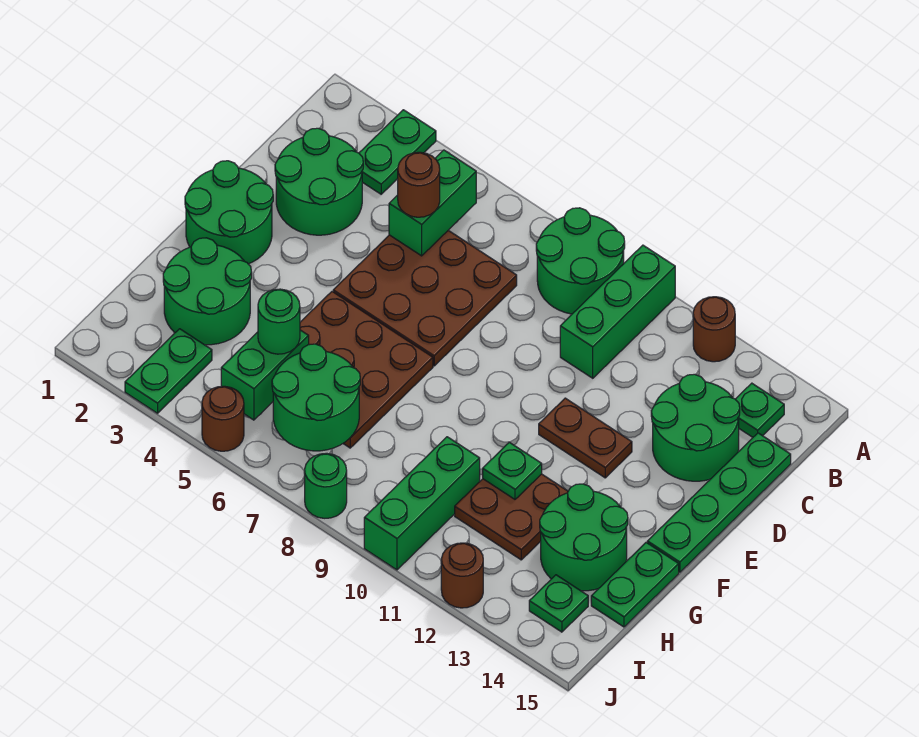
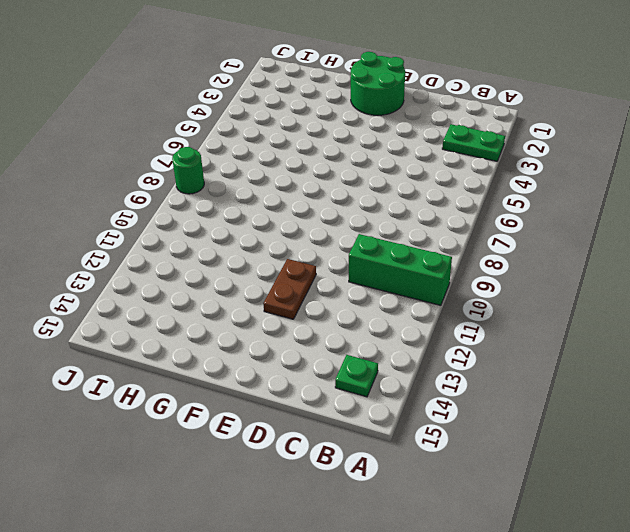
none -> green 2x2 round brick [536,208,625,314]
none -> brown 1x1 round brick [693,297,735,362]
none -> green 2x2 round brick [275,128,363,235]

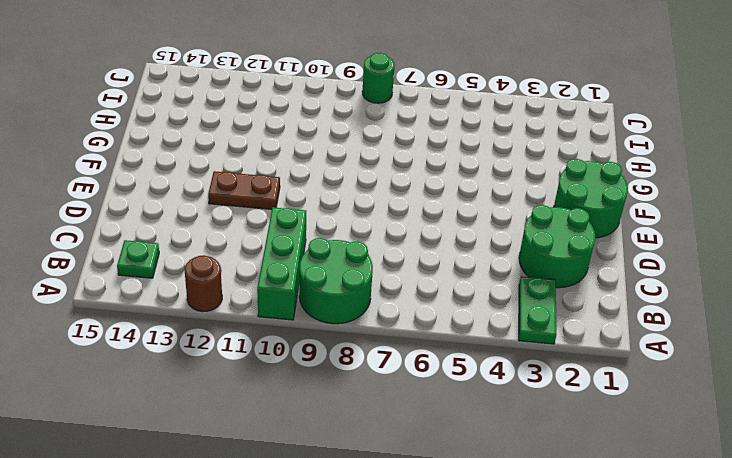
none -> brown 3x3 plate [333,230,517,366]
none -> green 2x2 round brick [651,374,740,481]
none -> green 1x4 plate [647,433,791,572]

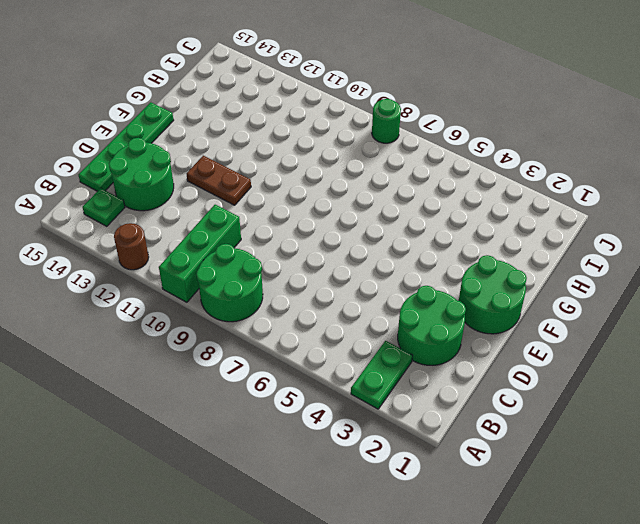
none -> brown 3x3 plate [333,230,517,366]
none -> brown 3x3 plate [300,292,433,448]
none -> green 2x2 round brick [163,238,252,345]

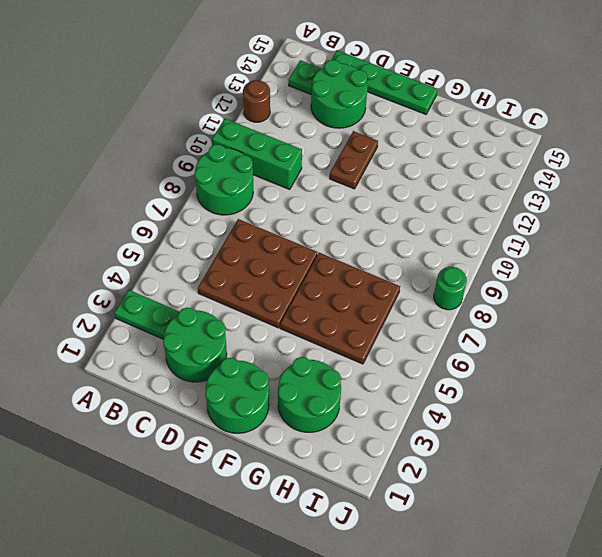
none -> brown 2x2 plate [455,474,568,560]
none -> green 2x2 round brick [540,484,628,591]
none -> green 1x2 plate [591,543,679,627]

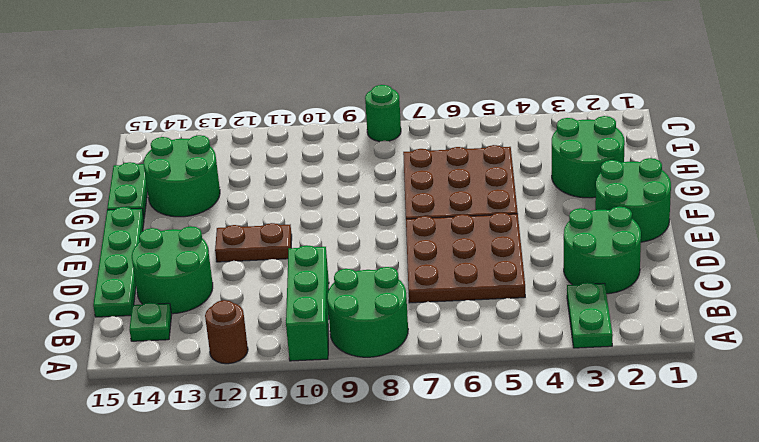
none -> brown 2x2 plate [455,474,568,560]
none -> green 1x3 brick [364,437,480,570]
none -> green 1x2 plate [125,329,212,413]

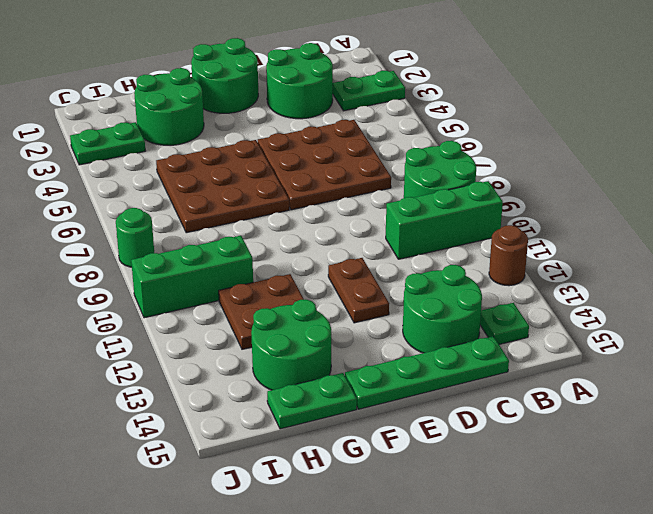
none -> green 1x1 plate [529,575,588,632]
none -> brown 1x1 round brick [202,386,244,451]
none -> brown 1x1 round brick [441,543,483,608]

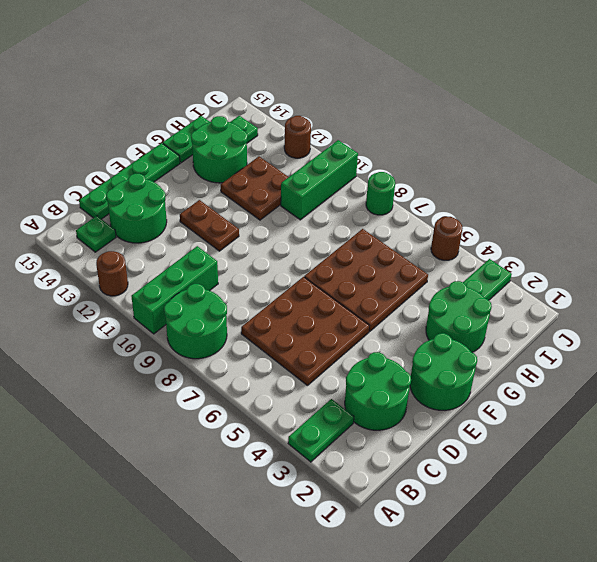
none -> green 1x2 brick [389,150,476,256]
none -> green 1x1 plate [483,442,542,499]
none -> green 1x2 brick [221,330,309,420]

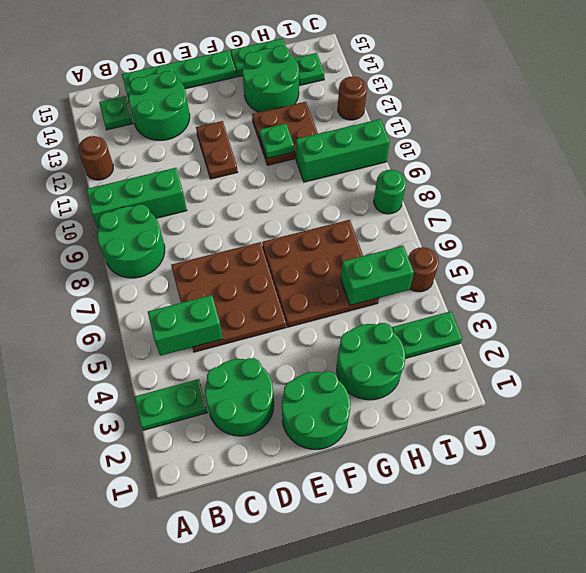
none -> green 2x2 round brick [272,344,360,451]
none -> brown 1x1 round brick [398,152,440,217]
none -> green 1x1 round brick [258,289,300,354]

